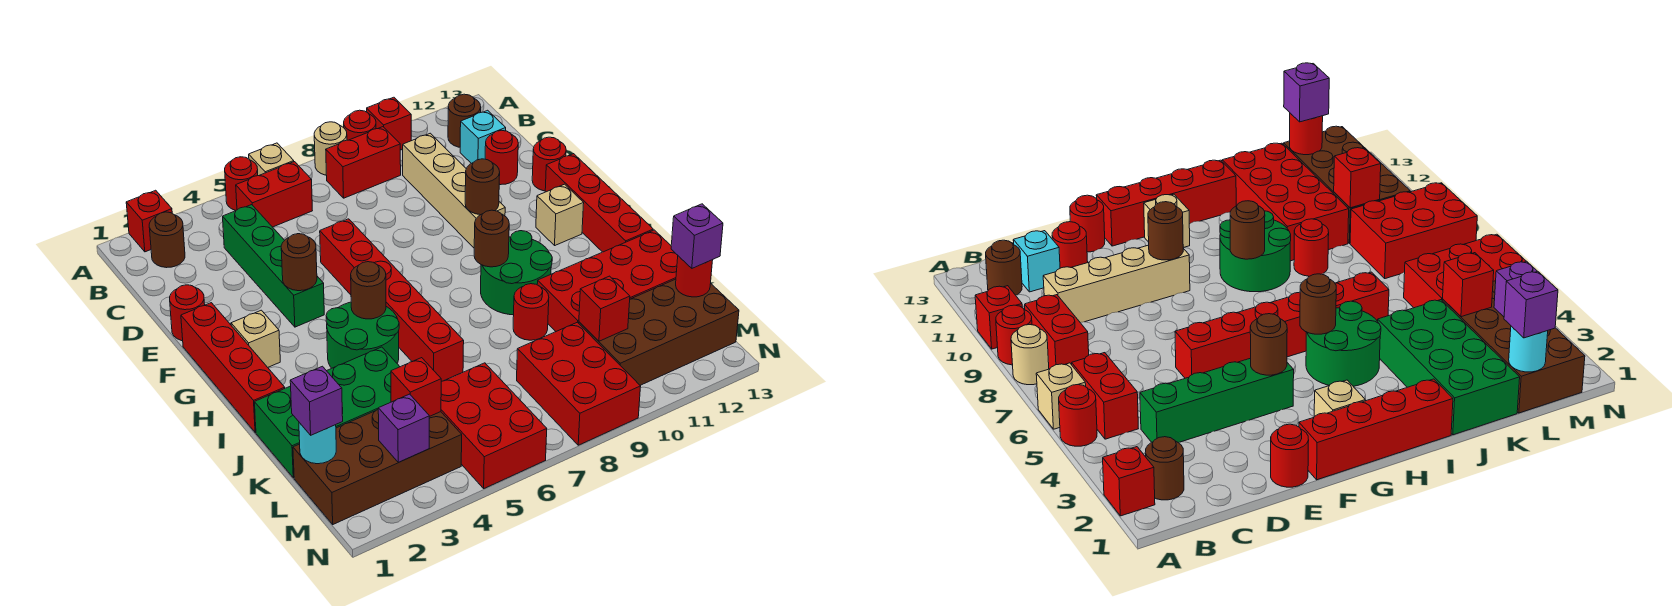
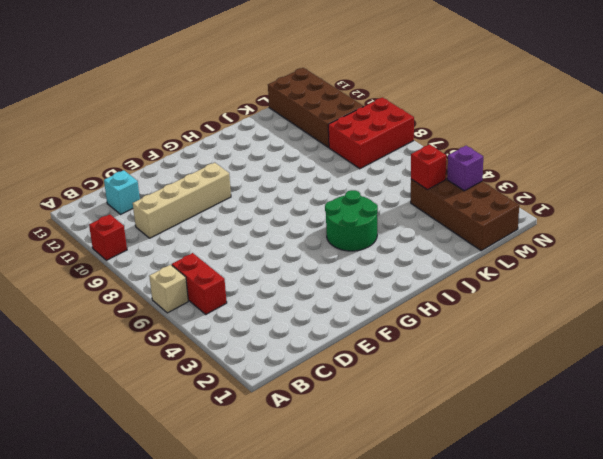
none -> red 1x1 brick [126,190,172,252]
none -> red 1x1 round brick [225,157,258,210]
none -> tan 1x1 round brick [314,122,347,175]
none -> red 1x1 round brick [344,110,376,140]

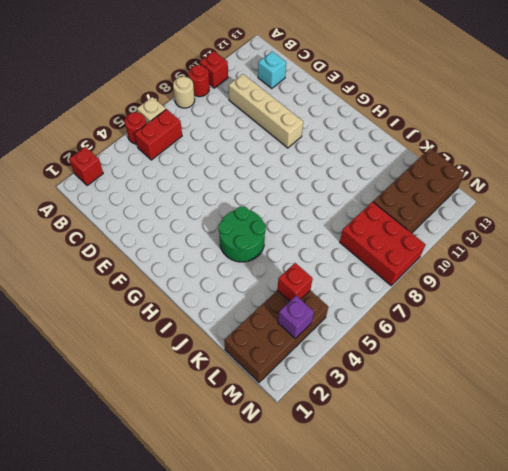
none -> brown 1x1 round brick [149,212,185,268]
none -> red 1x2 brick [326,127,401,198]
none -> brown 1x1 round brick [448,94,481,147]
none -> green 1x4 brick [223,205,324,327]

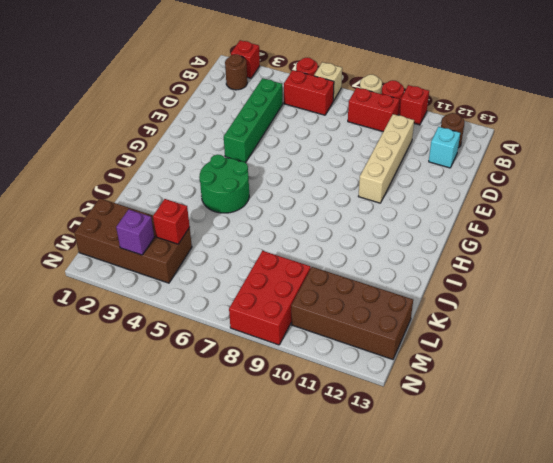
none -> red 1x1 round brick [485,130,518,185]
none -> red 1x1 round brick [170,285,205,341]
none -> red 1x6 brick [320,219,464,382]
none -> red 1x1 round brick [532,137,566,191]

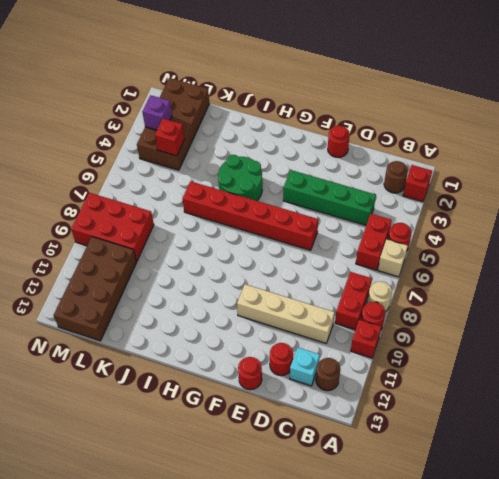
none -> red 1x4 brick [181,303,285,432]
none -> red 1x4 brick [545,154,653,252]
none -> tan 1x1 brick [231,310,280,367]
none -> tan 1x1 brick [536,184,584,245]

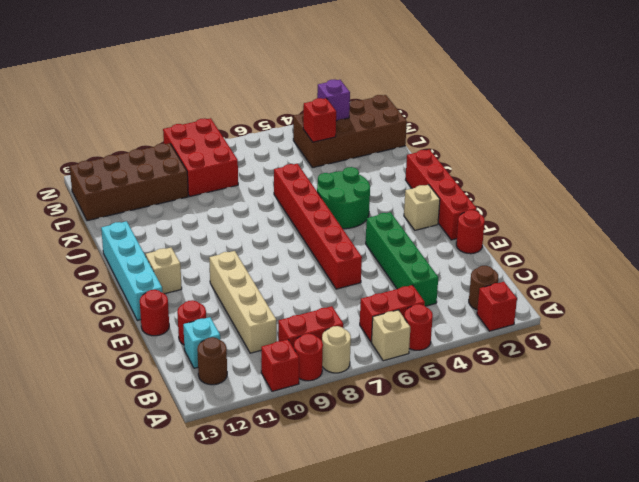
cyan 1x4 brick [101,221,162,320] -> red 1x4 brick [545,154,653,252]
none -> green 2x2 round brick [481,231,552,315]
none -> green 2x4 brick [254,347,400,478]
none -> red 1x1 round brick [513,284,549,340]
none -> red 2x4 brick [537,230,678,331]

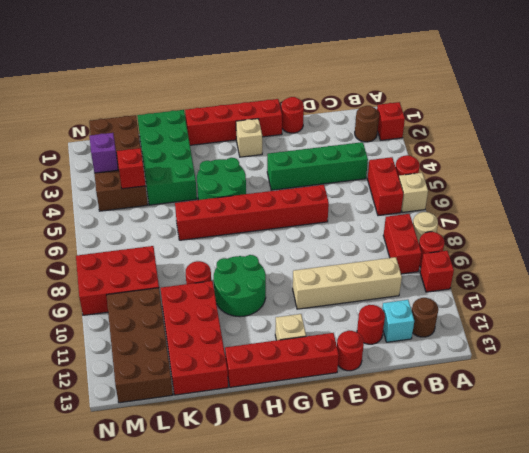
none -> red 2x3 brick [441,363,547,488]
none -> brown 1x1 round brick [281,234,317,291]
none -> brown 1x1 round brick [465,159,500,215]
none -> brown 1x1 round brick [351,262,386,319]

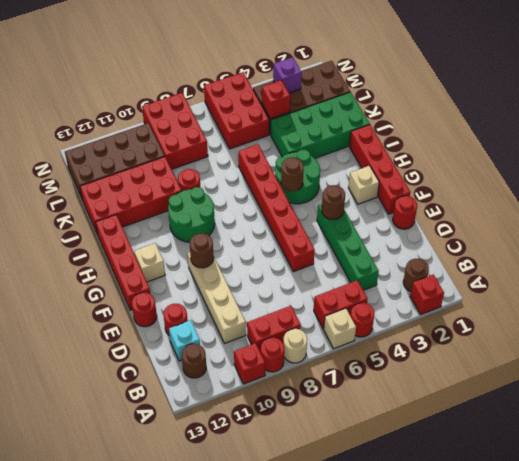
none -> brown 1x1 round brick [474,210,509,267]
none -> cyan 1x1 round brick [299,423,336,464]
none -> red 1x1 brick [579,276,630,341]
none -> red 1x1 round brick [676,256,713,297]

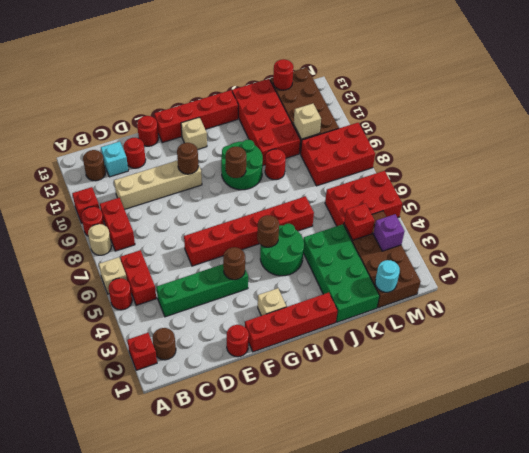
tan 1x1 brick [294,104,321,139] -> red 1x1 brick [579,276,630,341]
none -> purple 1x1 brick [290,366,343,435]
none -> purple 1x1 brick [671,204,723,268]

